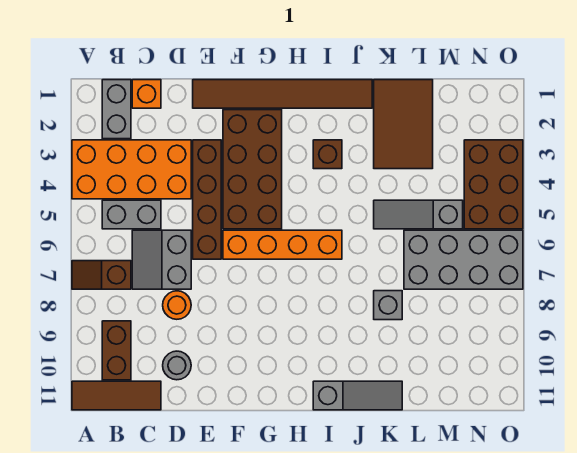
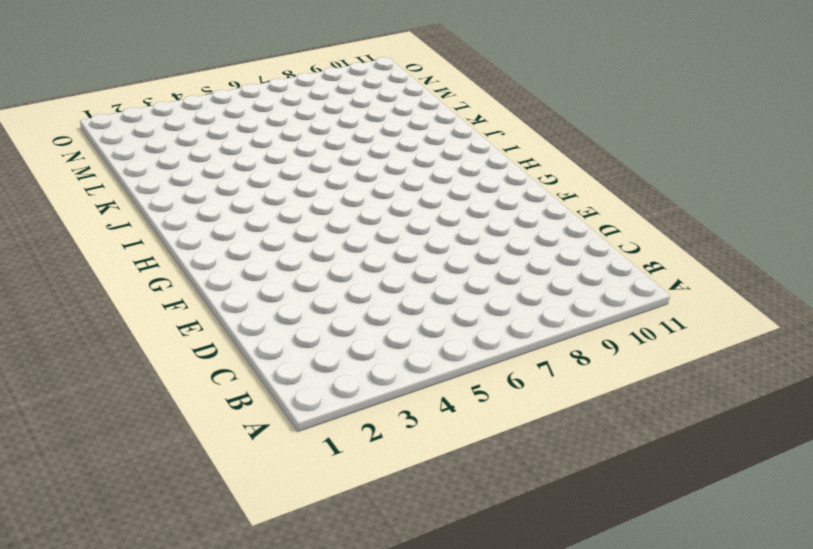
none -> orange 2x4 brick [72,140,191,199]
none -> brown 1x2 slope [72,261,131,289]
none -> brown 1x3 tile [72,381,161,410]

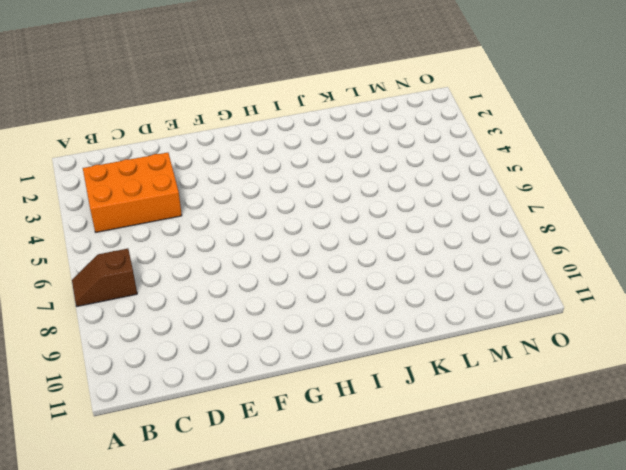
orange 2x3 brick [83,153,182,232] -> orange 2x4 brick [72,140,191,199]
none -> brown 1x3 tile [72,381,161,410]
none -> grey 1x2 brick [102,80,131,139]
none -> grey 1x2 brick [102,200,161,229]

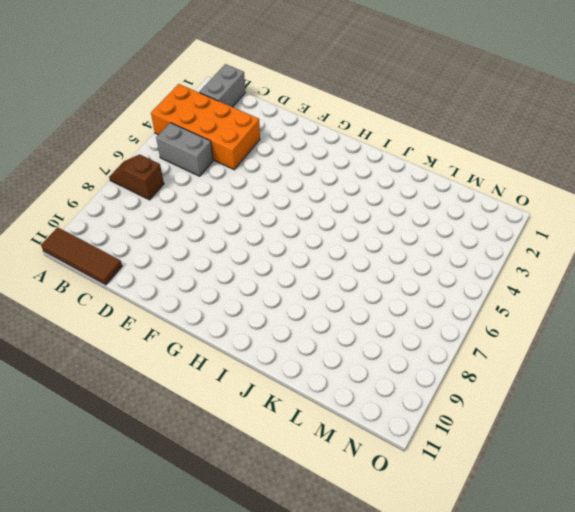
none -> brown 1x2 brick [102,321,131,380]
none -> orange 1x1 brick [132,80,161,108]
none -> grey 2x2 slope [132,230,191,289]

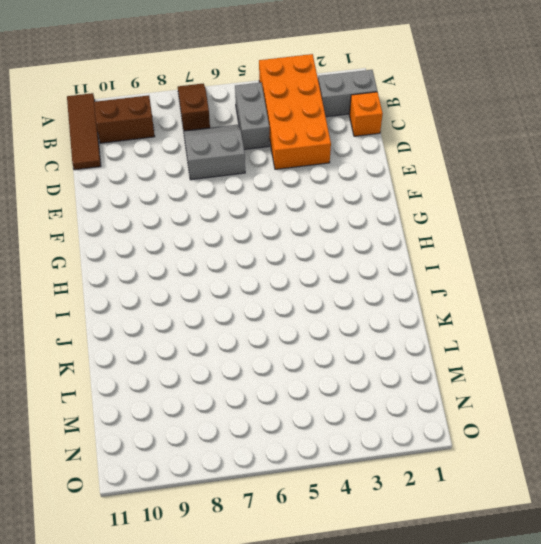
none -> orange 1x1 round brick [163,291,191,319]
none -> grey 1x1 round brick [163,351,191,380]
none -> brown 1x6 tile [193,80,372,108]

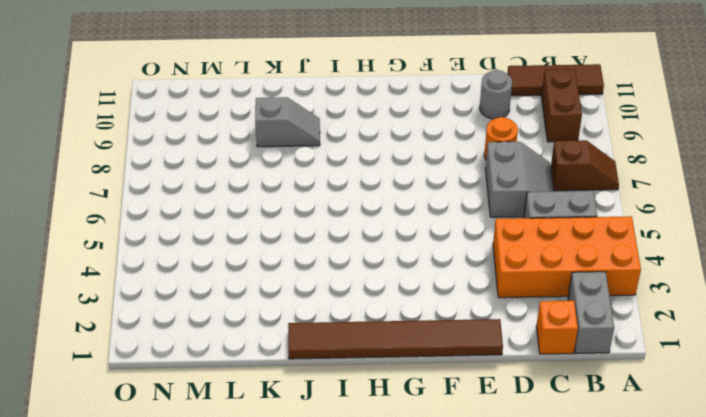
grey 1x2 slope [255,97,320,147] -> none
none -> brown 1x4 brick [193,140,221,259]
none -> brown 2x4 brick [223,110,282,229]
none -> orange 1x4 brick [223,230,342,259]

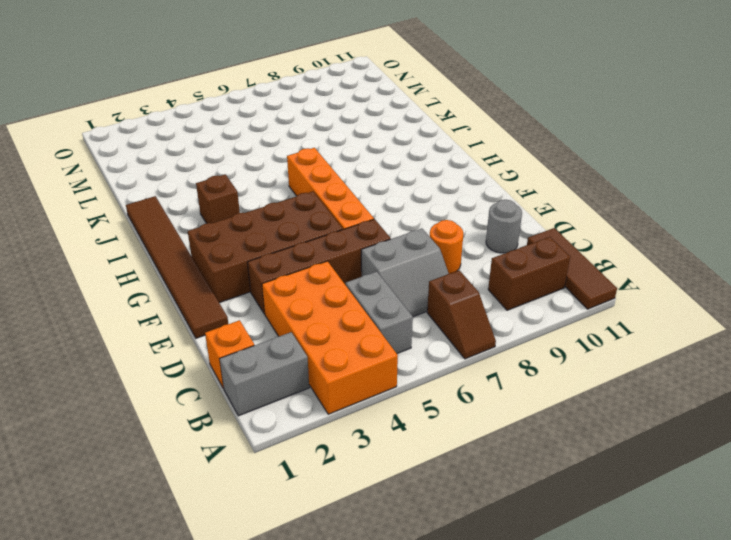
none -> grey 1x3 slope [313,381,402,410]
none -> brown 2x3 tile [374,80,433,169]
none -> grey 1x3 slope [374,200,463,229]

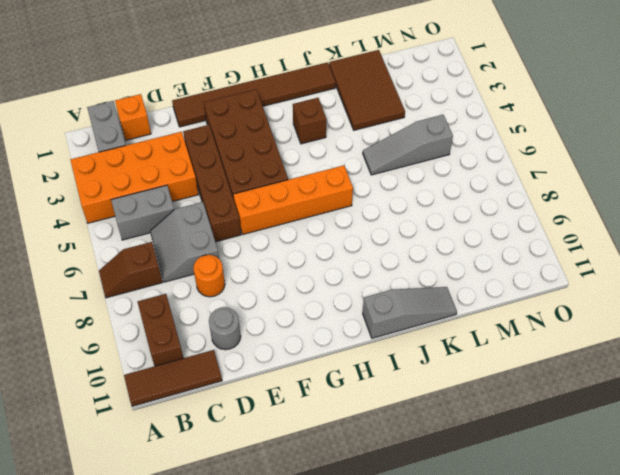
none -> grey 1x1 brick [374,291,402,320]
none -> grey 2x4 brick [404,230,523,289]
none -> brown 2x3 brick [464,140,523,229]

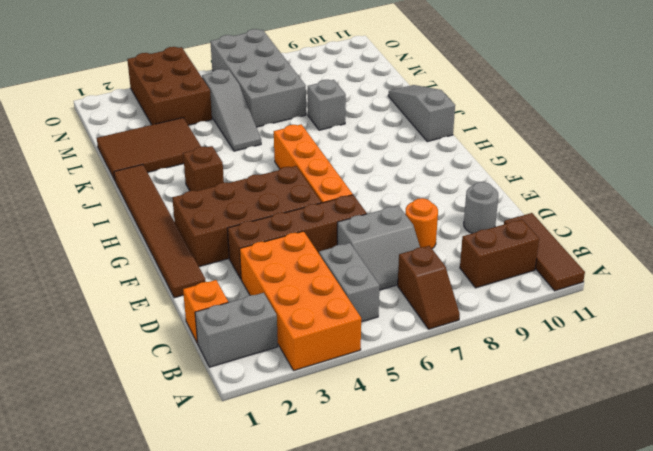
brown 2x3 brick [127,47,212,125] -> brown 2x3 brick turned to [464,140,523,229]

